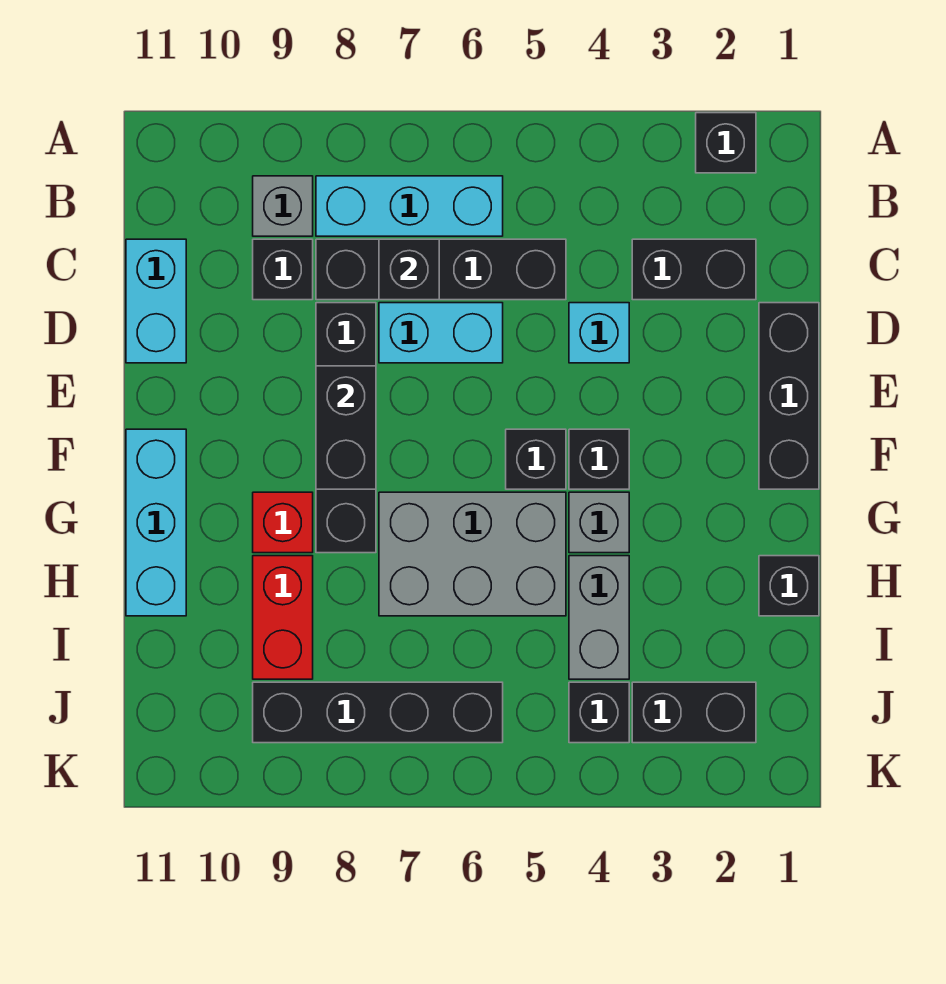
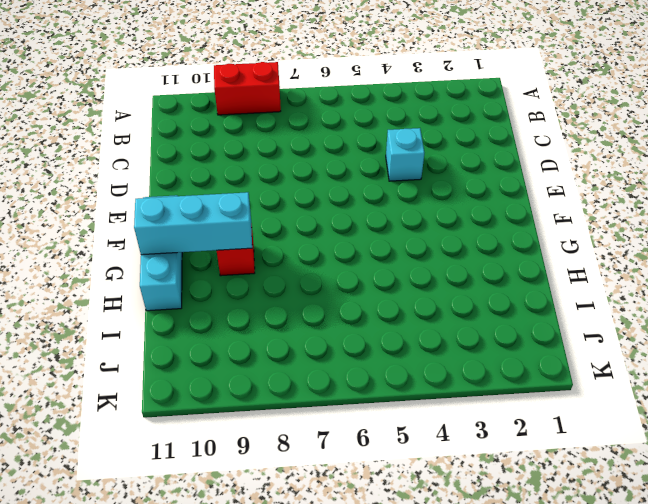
red 1x2 brick [214,62,281,115] -> red 1x2 brick turned to [253,556,313,679]
cyan 1x3 brick [134,192,252,255] -> cyan 1x3 brick moved to [316,176,503,236]
none -> black 1x1 brick [696,113,756,173]
none -> grey 1x1 brick [253,176,313,236]
none -> black 1x2 brick [632,239,756,300]

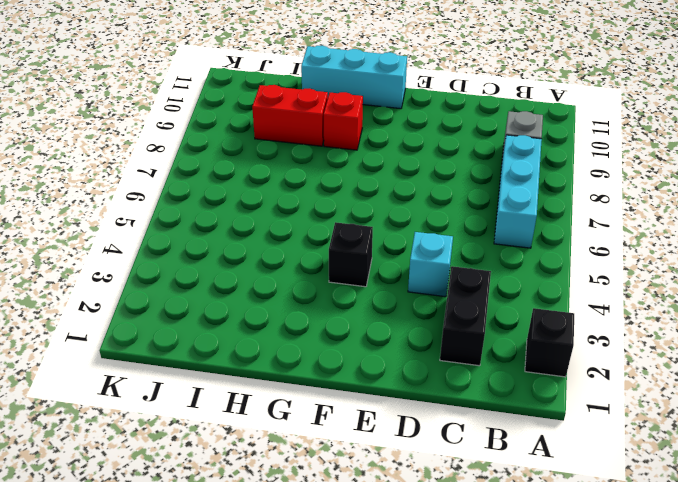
none -> black 1x4 brick [316,239,566,300]
none -> black 1x1 brick [253,239,313,300]
none -> cyan 1x2 brick [126,239,186,363]

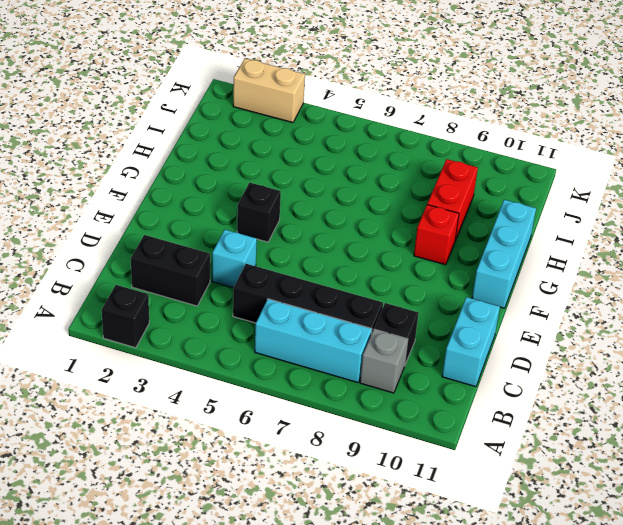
tan 1x2 brick [233,59,305,123] -> none
none -> black 1x3 brick [759,303,819,489]
none -> cyan 1x2 brick [379,303,503,363]
none -> black 1x4 brick [316,303,376,553]

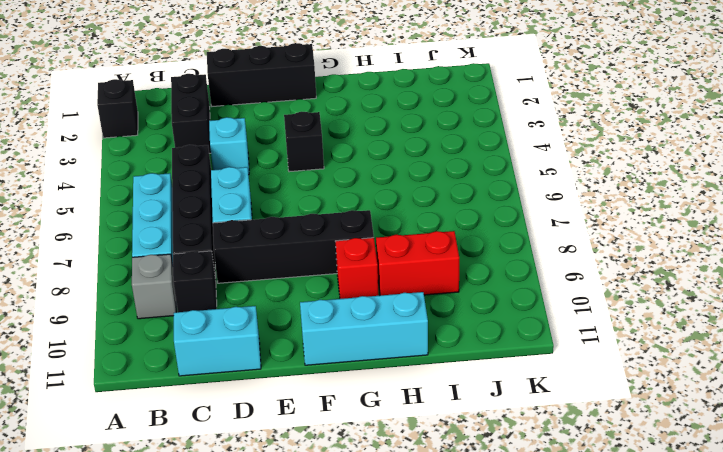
none -> black 1x1 brick [506,429,566,489]
none -> grey 1x1 brick [569,492,629,553]
none -> grey 2x3 brick [379,492,566,616]

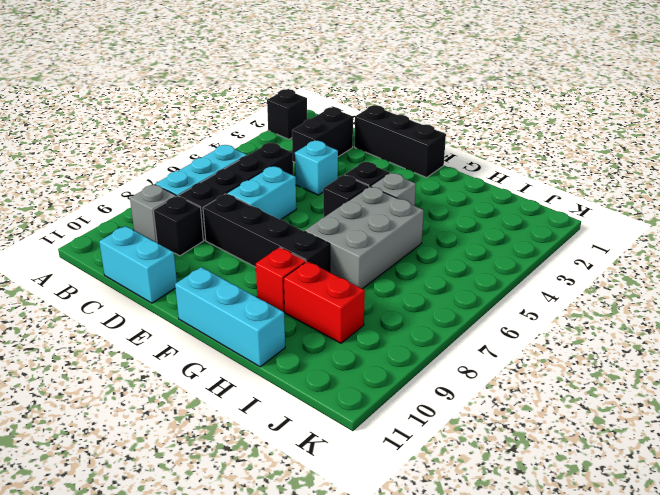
none -> black 1x1 brick [759,556,819,616]
none -> grey 1x2 brick [569,556,629,679]
none -> black 1x2 brick [632,682,756,743]

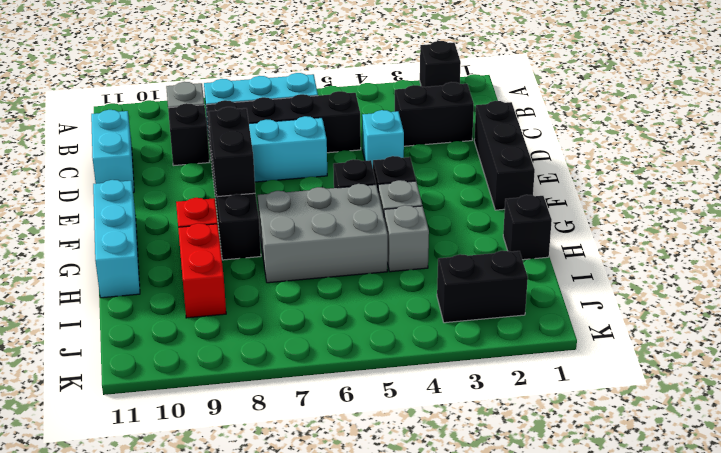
grey 1x1 brick [384,205,429,272] -> grey 1x2 brick [569,556,629,679]
none -> black 1x1 brick [569,682,629,743]
none -> black 1x4 brick [253,682,503,743]
none -> black 1x1 brick [379,239,439,300]

